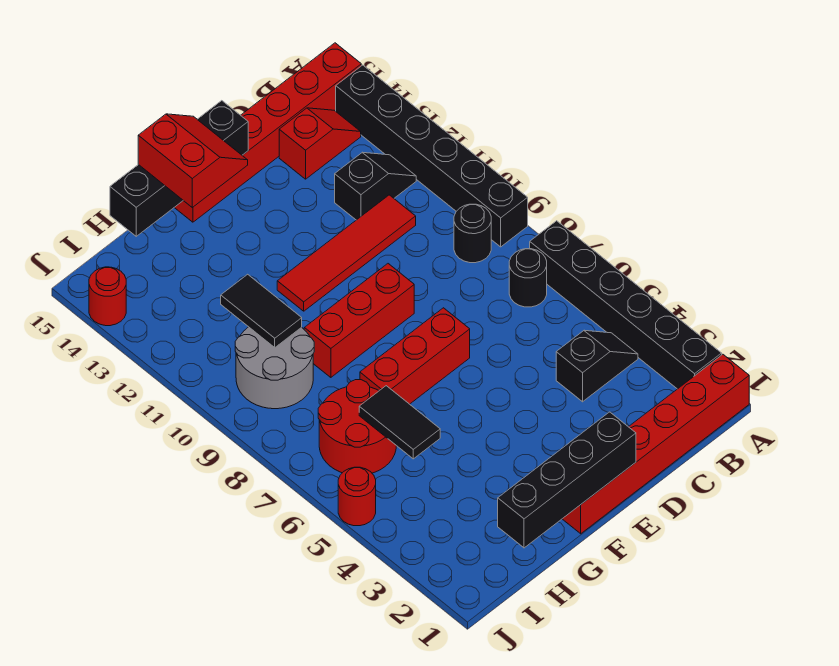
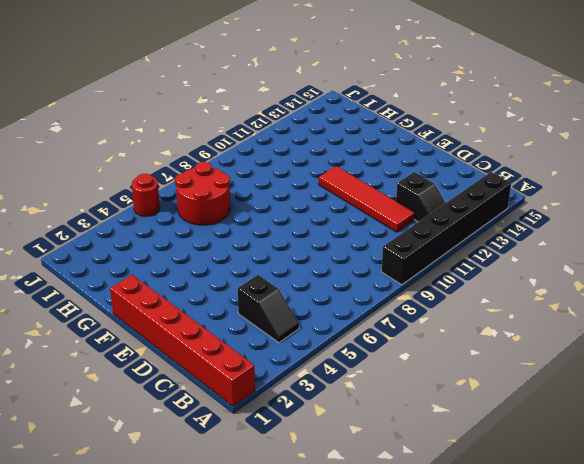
none -> black 1x6 brick [530,221,722,389]
none -> red 1x6 brick [174,43,361,222]
none -> black 1x1 round brick [509,249,547,307]

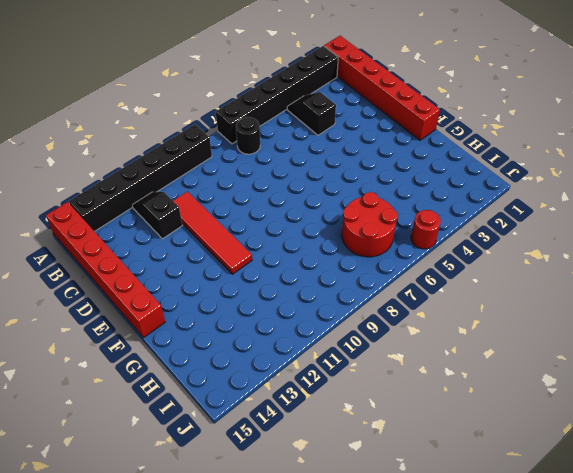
none -> black 1x1 round brick [454,204,491,263]
none -> red 1x2 slope [279,108,361,179]
none -> red 1x3 brick [360,308,470,404]

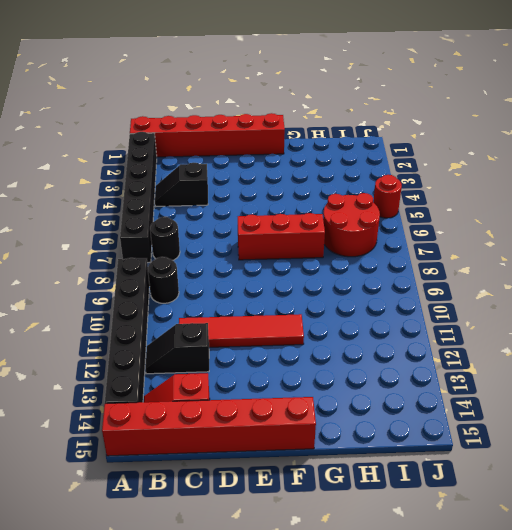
none -> red 1x3 brick [304,264,414,377]
none -> grey 2x2 round brick [235,327,314,409]
none -> red 1x1 round brick [89,267,126,326]

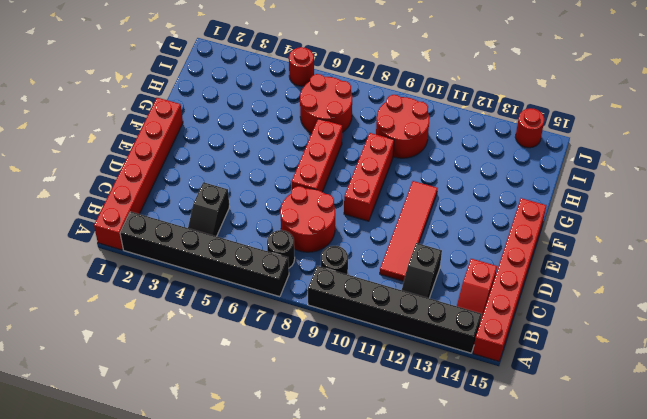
red 2x2 round brick [280,186,335,252] -> none
red 2x2 round brick [376,95,430,158] -> grey 2x2 round brick [235,327,314,409]
none -> black 1x4 brick [498,412,636,548]
none -> black 1x4 brick [110,101,248,236]
none -> black 1x2 tile [359,386,440,459]

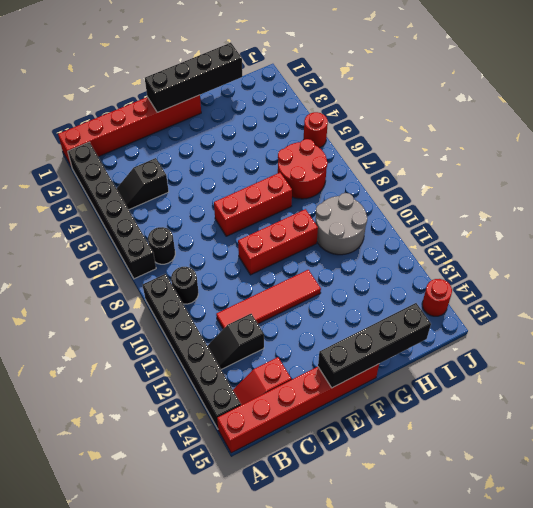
none -> black 1x2 tile [359,386,440,459]
none -> black 1x2 tile [221,274,302,348]
none -> red 2x2 slope [138,114,248,207]

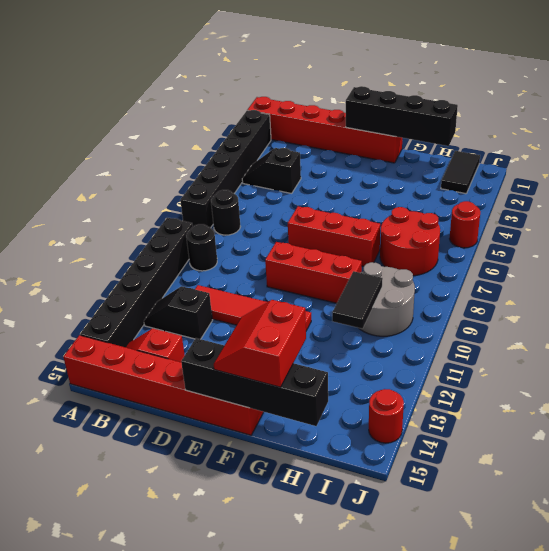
black 1x2 tile [441,151,480,194] -> black 1x2 tile moved to [359,386,440,459]

